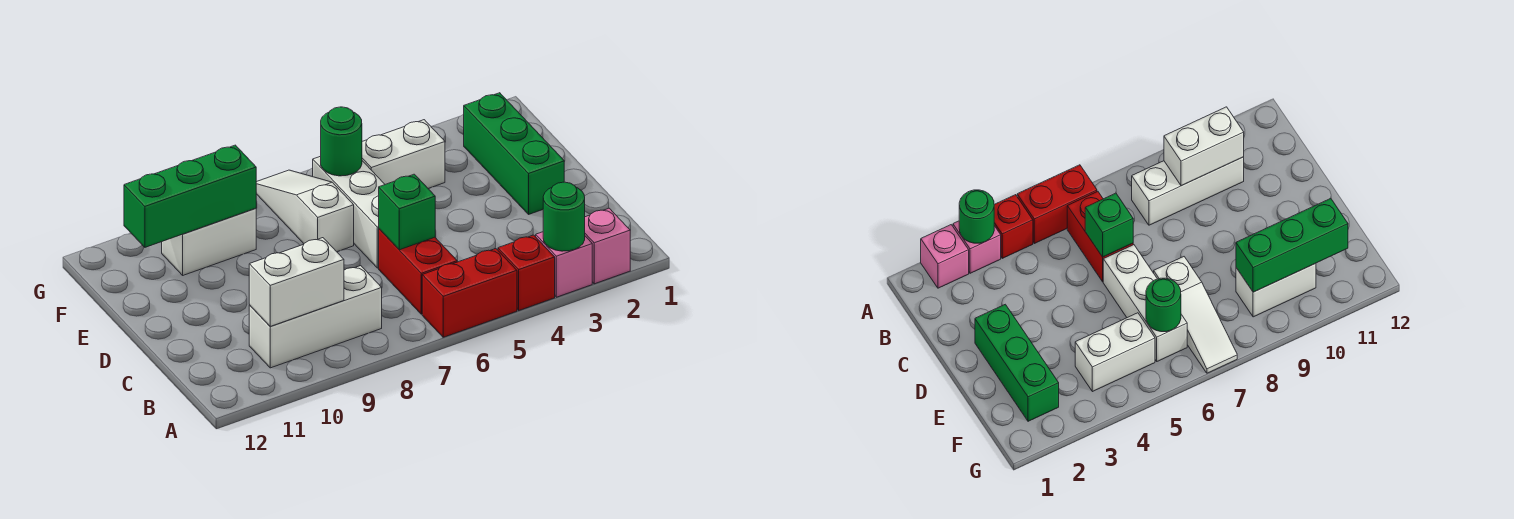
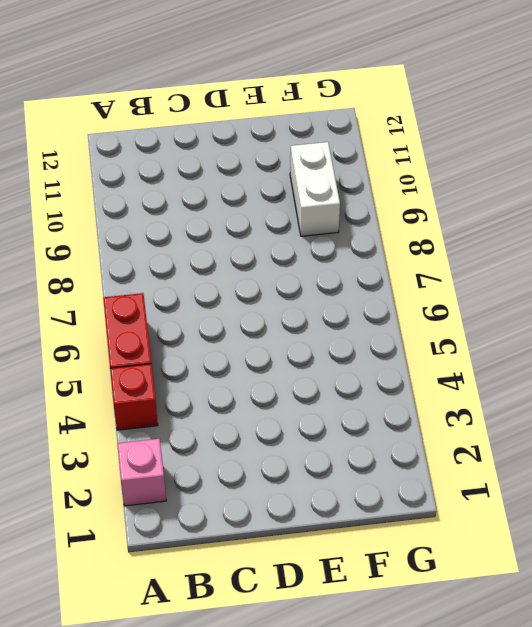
none -> pink 1x1 brick [536,232,592,297]
none -> red 1x2 brick [379,229,457,314]
none -> white 1x3 brick [249,266,382,368]

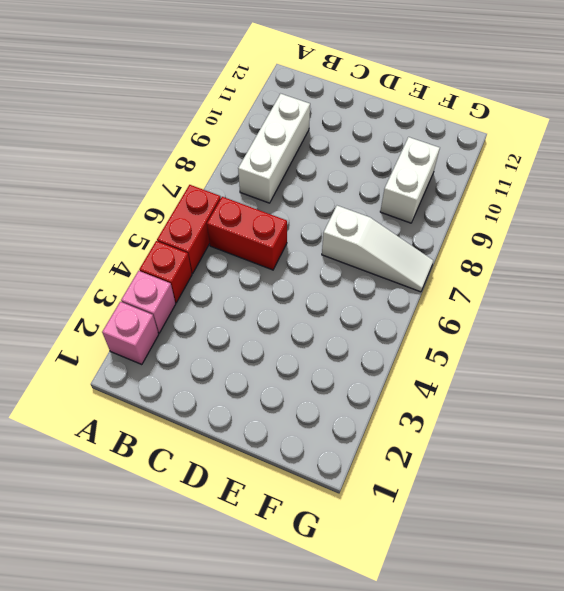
none -> green 1x3 brick [464,93,564,214]
none -> white 1x3 brick [313,156,385,268]
none -> white 1x2 brick [362,120,445,188]

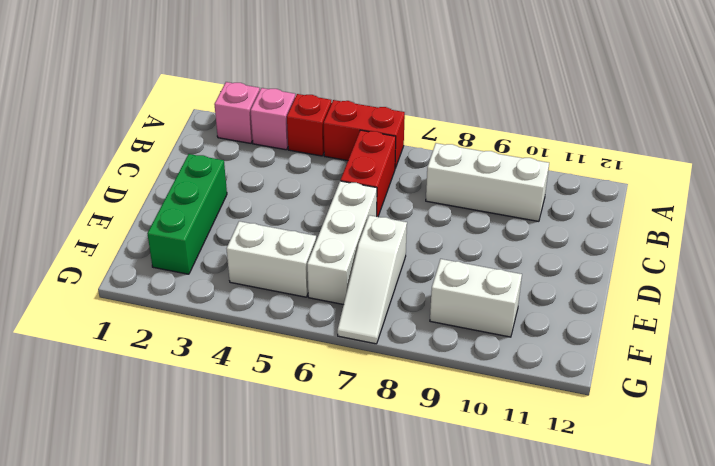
none -> green 1x1 round brick [543,182,585,251]
none -> white 1x2 brick [249,238,344,326]
none -> green 1x1 brick [379,174,435,250]

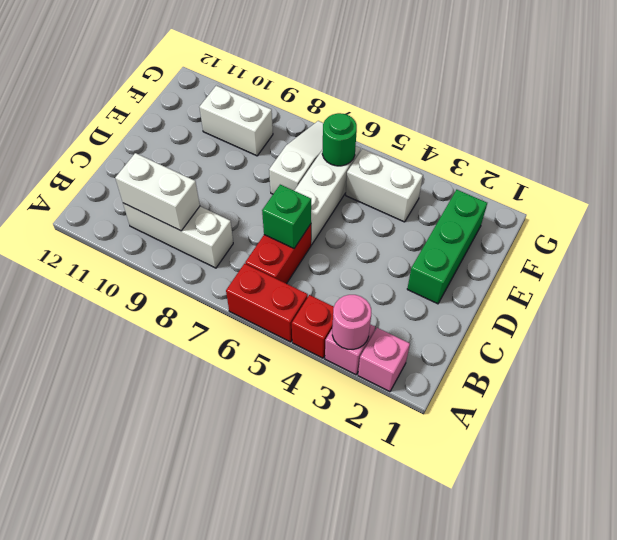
pink 1x1 round brick [332,295,371,349] -> green 1x1 round brick [543,182,585,251]
none -> green 1x3 brick [124,145,256,247]

